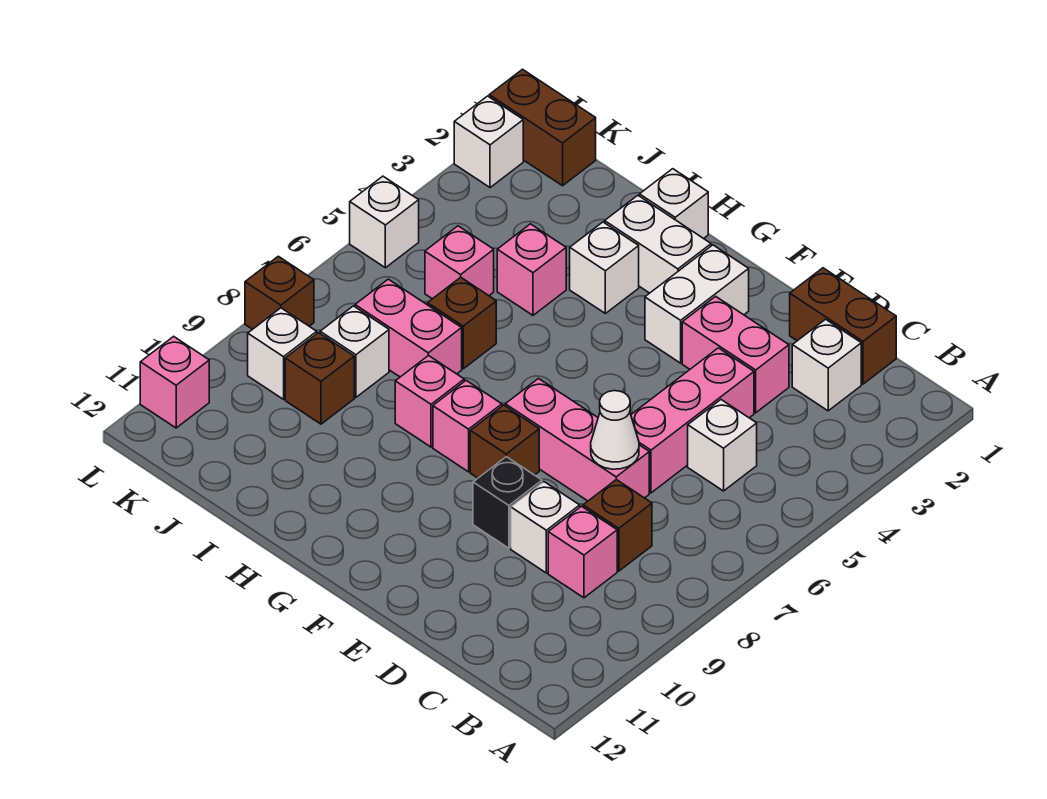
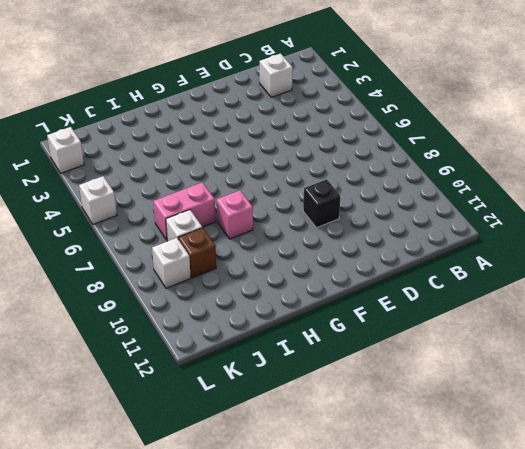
none -> brown 1x2 brick [790,268,896,384]
none -> white 1x1 brick [688,400,757,491]
none -> brown 1x1 brick [583,480,652,571]
none -> pink 1x1 brick [548,506,617,598]

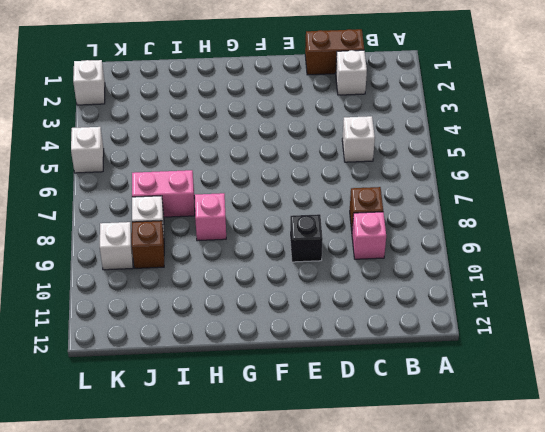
none -> pink 1x2 brick [682,296,789,413]
none -> pink 1x3 brick [631,348,754,493]
none -> pink 1x3 brick [505,379,649,501]
none -> white 1x1 brick [511,482,580,573]

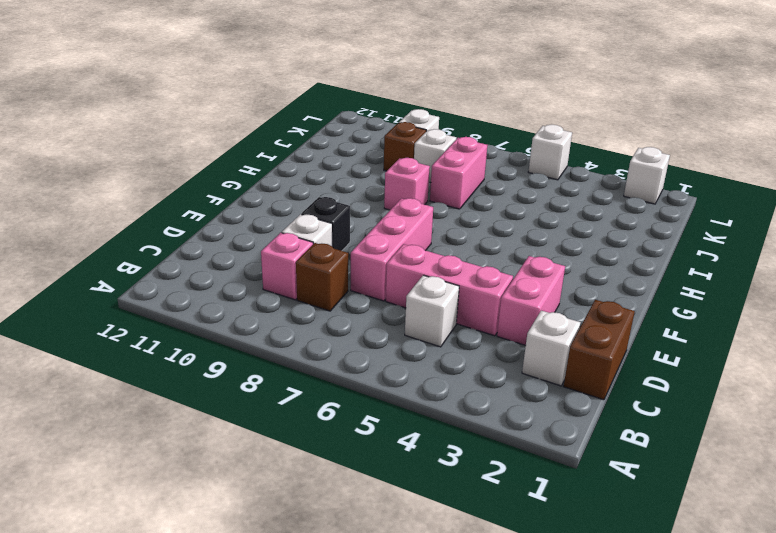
none -> white 1x2 brick [645,245,749,363]
none -> brown 1x1 brick [470,405,539,478]
none -> white 1x2 brick [605,195,711,293]
none -> pink 1x1 brick [433,381,502,472]

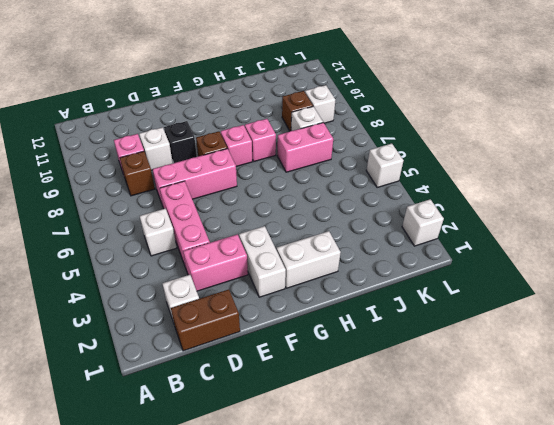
none -> white 1x1 brick [640,169,708,239]
none -> white 1x1 brick [570,222,639,313]
none -> pink 1x1 brick [497,224,566,315]
none -> brown 1x1 brick [428,277,496,369]

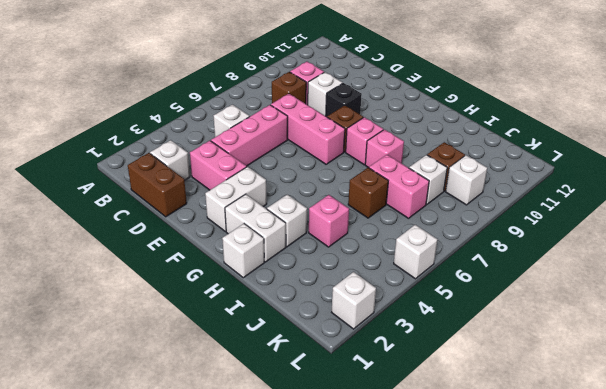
none -> pink 1x1 brick [425,226,494,299]
none -> brown 1x2 brick [489,69,596,186]
none -> brown 1x1 brick [245,256,314,329]
none -> pink 1x1 brick [140,336,209,428]

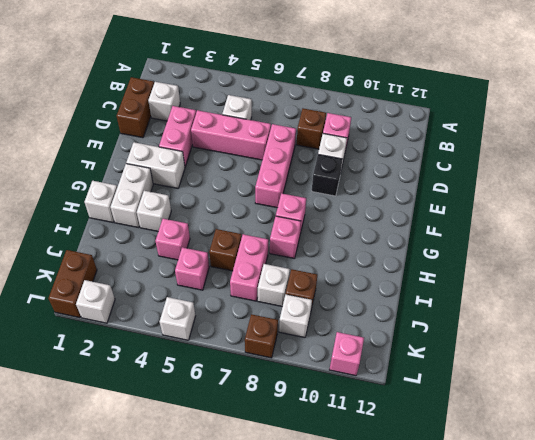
none -> brown 1x1 brick [470,405,539,478]
none -> white 1x1 cone [591,391,639,469]

